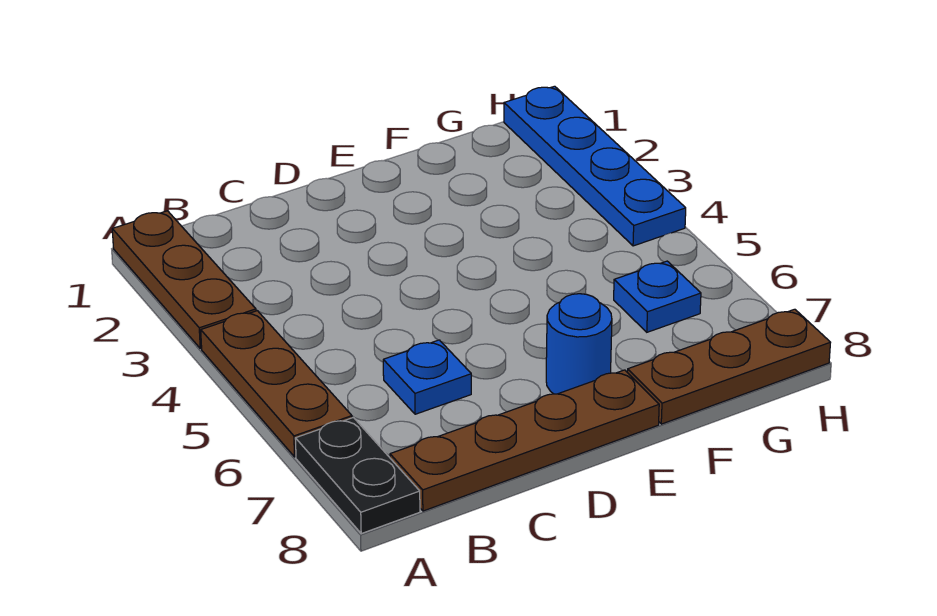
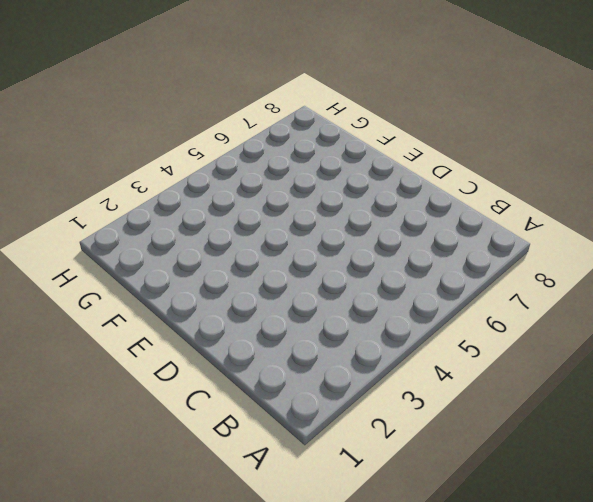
none -> brown 1x3 plate [112,211,256,348]
none -> brown 1x3 plate [201,311,352,457]

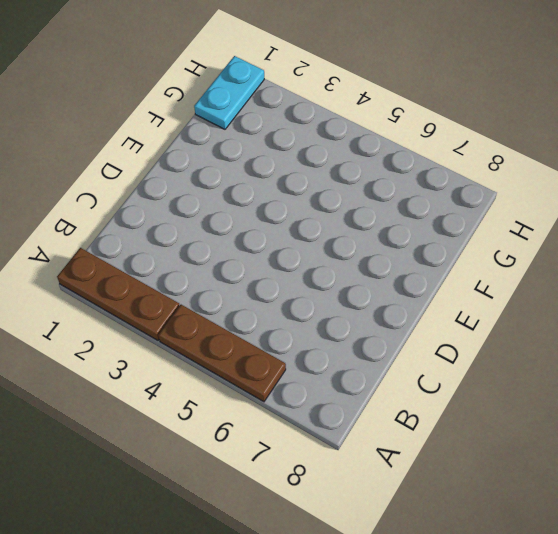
cyan 1x2 plate [194,56,264,129] -> blue 1x4 plate [504,86,686,246]
none -> black 1x2 plate [295,417,420,533]
none -> brown 1x4 plate [390,370,659,511]

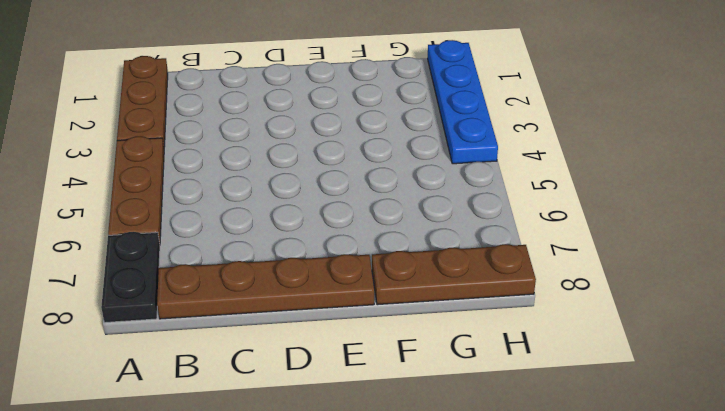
none -> blue 1x1 plate [383,340,471,414]
none -> blue 1x1 round brick [546,294,612,394]

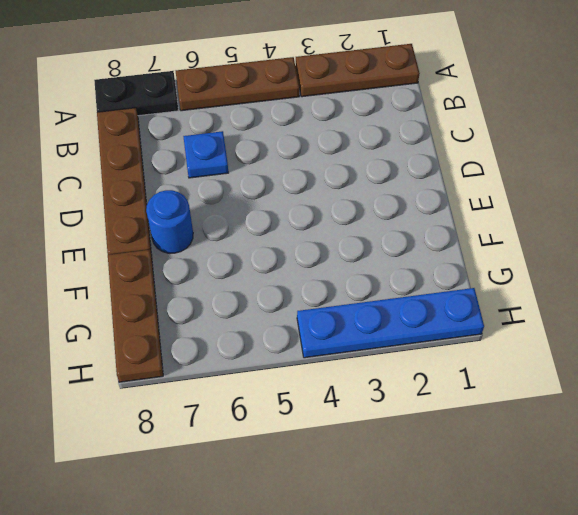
none -> blue 1x1 plate [614,261,701,332]

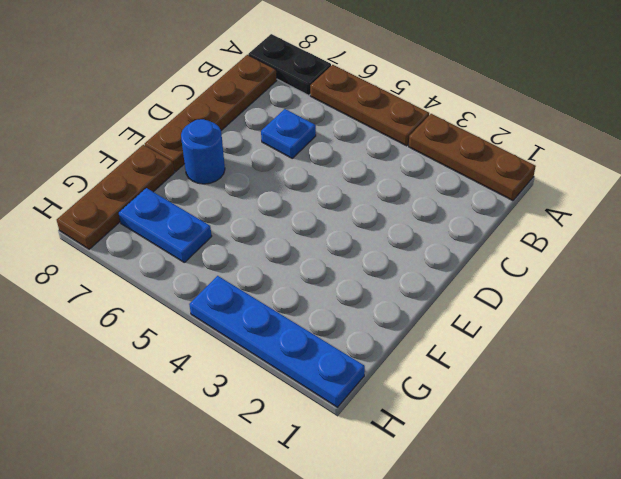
blue 1x2 plate [119,188,212,262] -> blue 1x1 plate [614,261,701,332]

